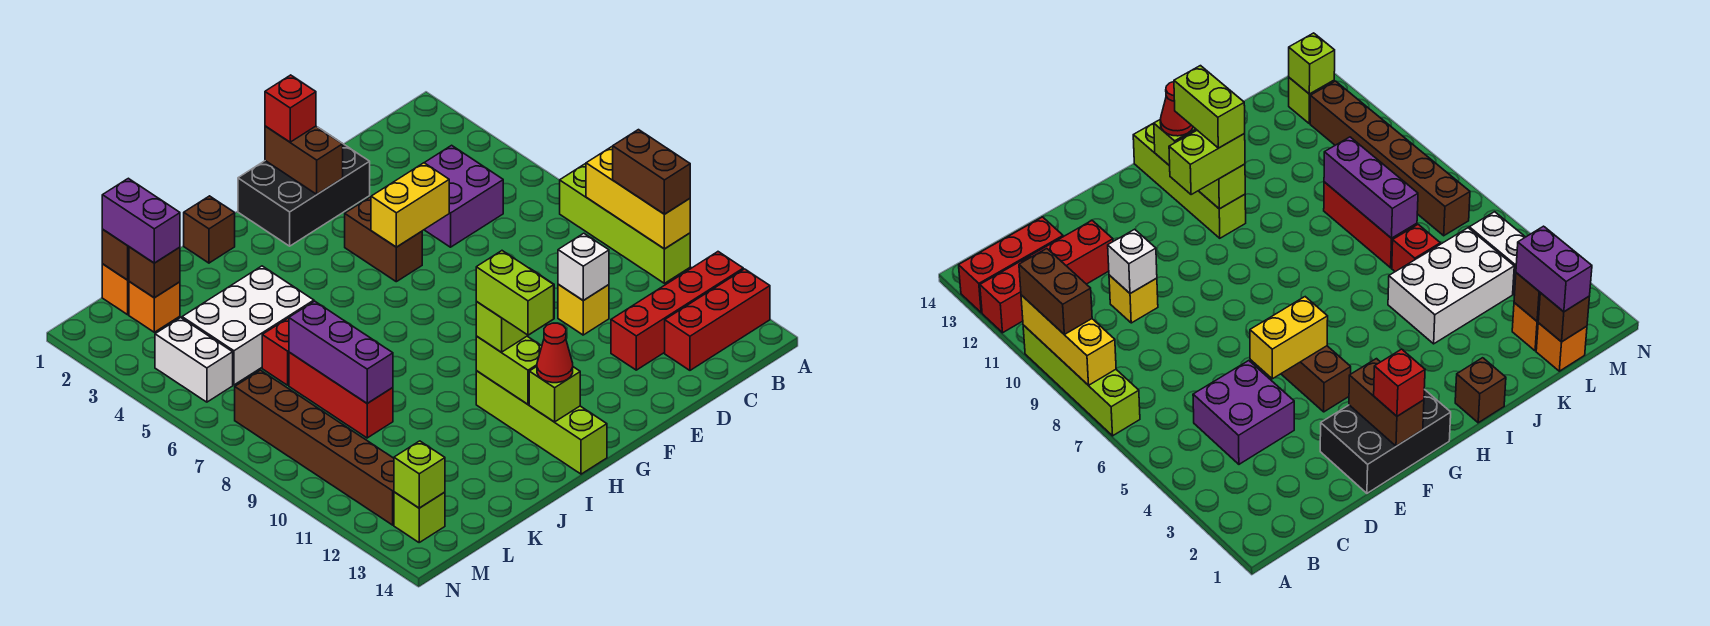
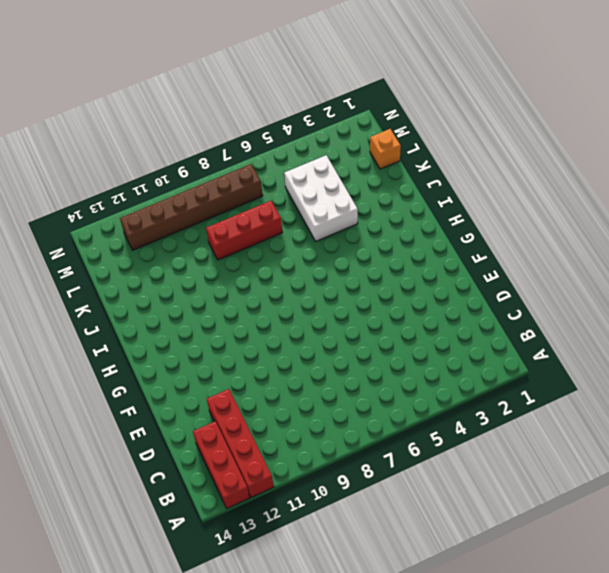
none -> lime 1x4 brick [560,164,690,283]
none -> purple 2x2 brick [424,145,503,247]
none -> yellow 1x1 brick [558,284,609,335]
none -> black 2x3 brick [238,128,370,246]

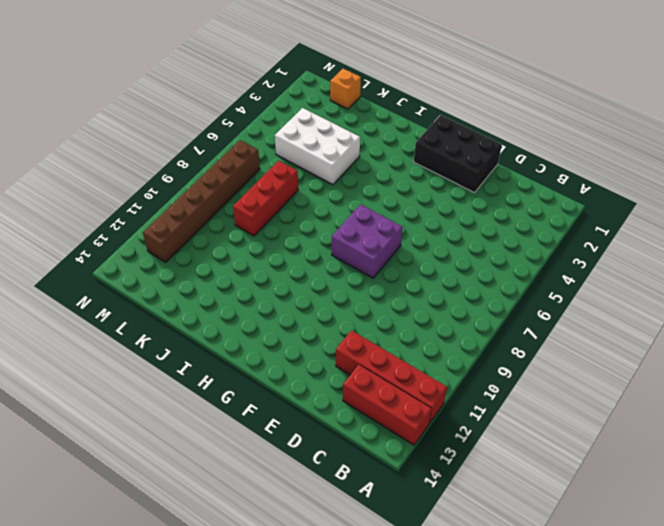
purple 2x2 brick [332,204,403,278] -> purple 2x2 brick moved to [424,145,503,247]
none -> lime 1x4 brick [560,164,690,283]
none -> yellow 1x1 brick [558,284,609,335]
none -> brown 1x2 brick [345,197,422,282]
none -> lime 1x4 brick [476,371,607,474]

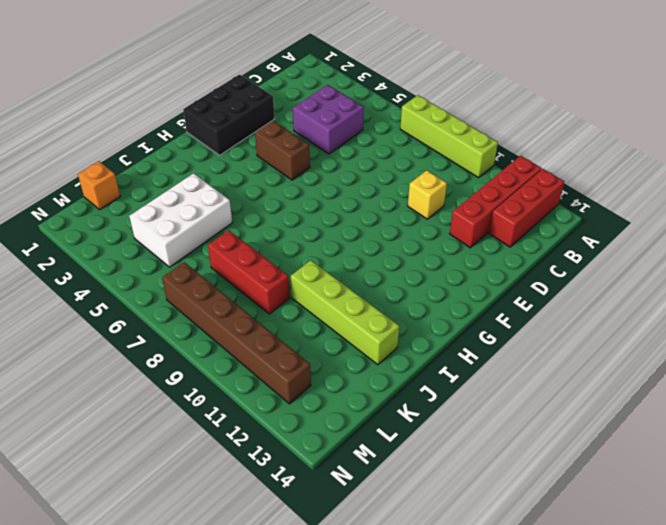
lime 1x4 brick [291,260,399,365] -> lime 1x4 brick moved to [476,371,607,474]
none -> brown 1x1 brick [184,196,235,263]
none -> red 1x1 brick [262,318,289,385]
none -> orange 1x1 brick [129,282,180,332]
none -> white 1x2 brick [155,318,233,402]

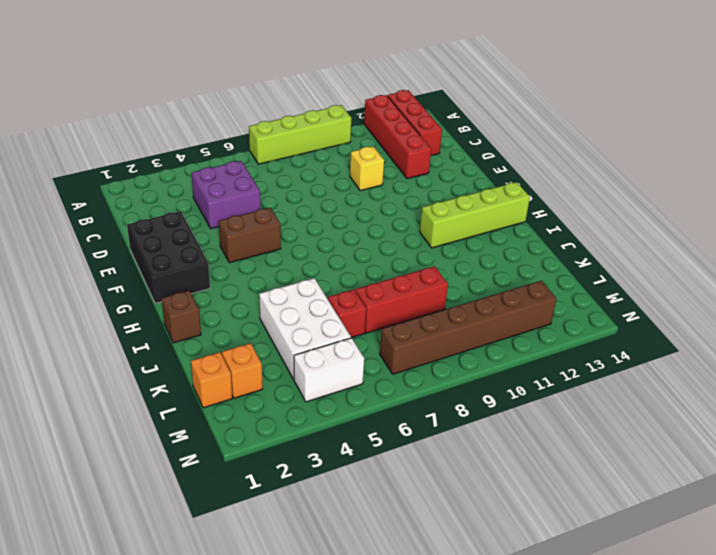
none -> lime 1x1 brick [394,492,445,542]
none -> yellow 1x3 brick [586,147,690,249]
none -> white 1x1 brick [558,233,609,300]
none -> yellow 1x2 brick [371,163,449,247]

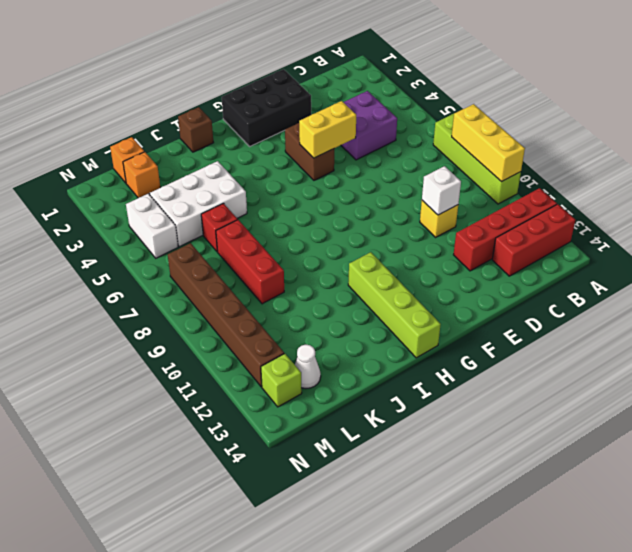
white 1x1 cone [295,344,321,388] -> none
none -> brown 1x2 brick [265,126,343,194]
none -> lime 1x2 brick [476,336,542,404]
none -> lime 1x1 brick [529,367,580,422]
none -> purple 1x3 brick [289,301,393,403]

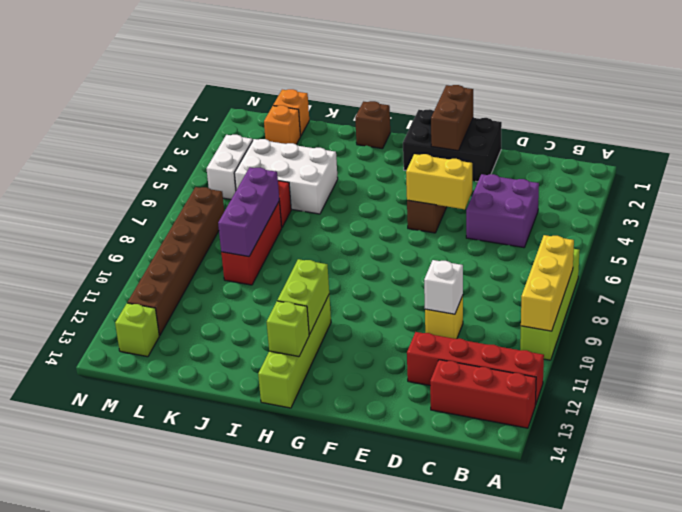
none -> brown 1x1 brick [102,230,129,280]
none -> brown 1x1 brick [129,247,180,298]
none -> lime 1x1 brick [394,441,445,508]
none -> brown 1x2 brick [613,130,690,214]

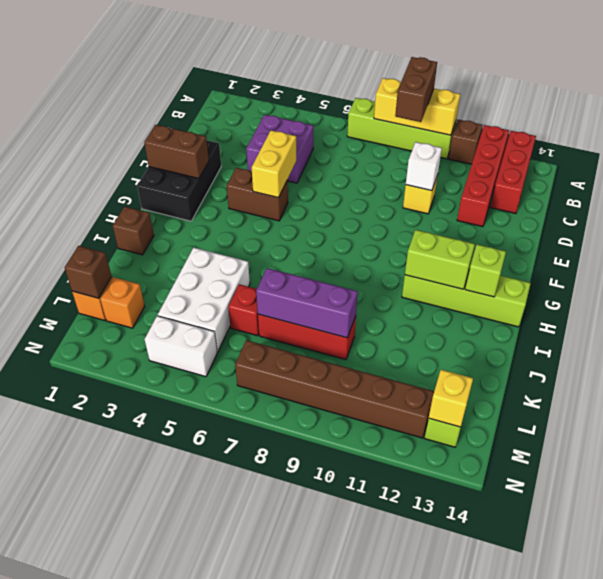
brown 1x2 brick [395,57,437,122] -> brown 1x2 brick turned to [613,130,690,214]
brown 1x1 brick [448,120,483,164] -> brown 1x1 brick moved to [129,247,180,298]
yellow 1x1 brick [429,370,473,427] -> lime 1x1 brick [394,441,445,508]
none -> red 1x1 brick [265,75,316,142]
none -> lime 1x2 brick [476,268,554,352]
none -> red 1x1 cone [537,323,573,383]
none -> purple 1x2 brick [102,178,180,263]

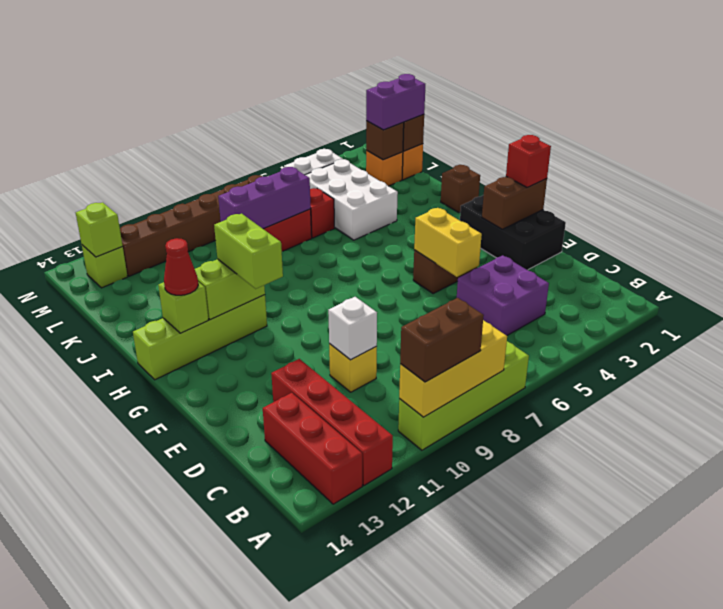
none -> lime 1x2 brick [476,251,554,335]

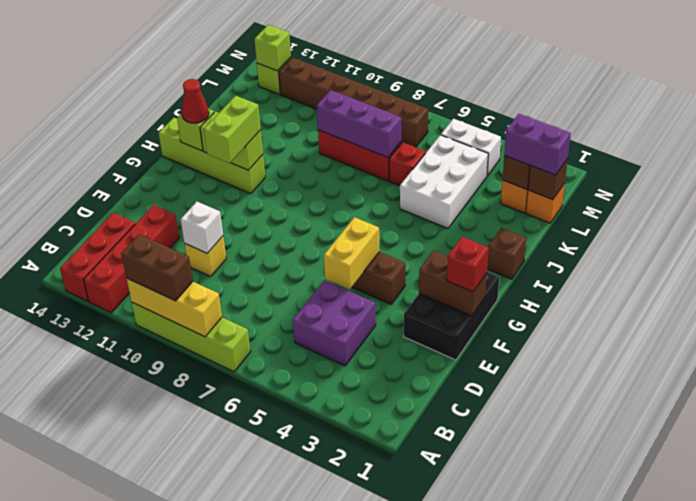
none -> lime 1x2 brick [476,251,554,335]

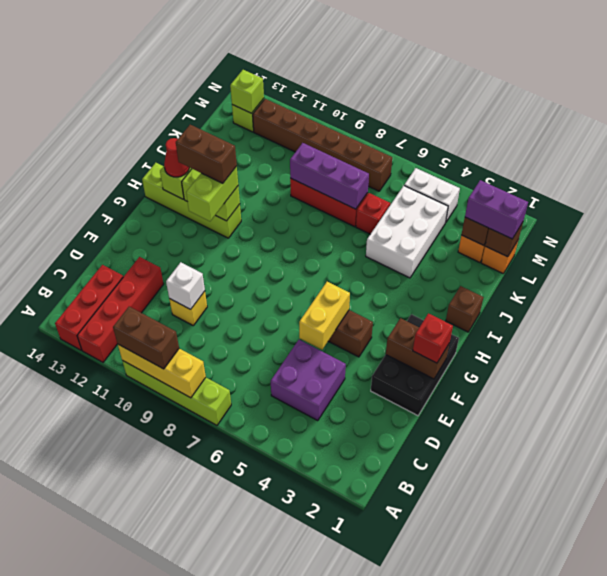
brown 1x2 brick [176,125,237,183] -> lime 1x2 brick [476,251,554,335]

